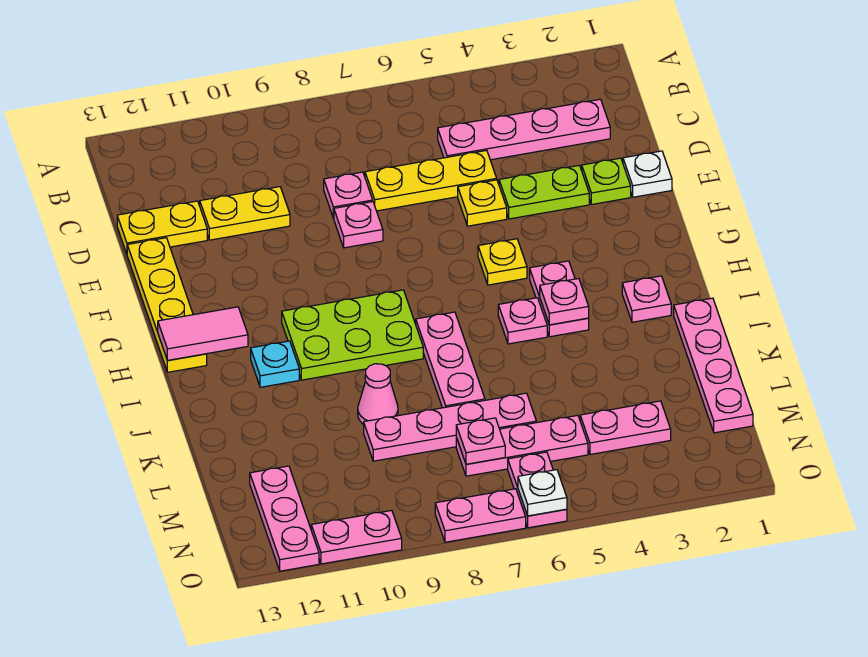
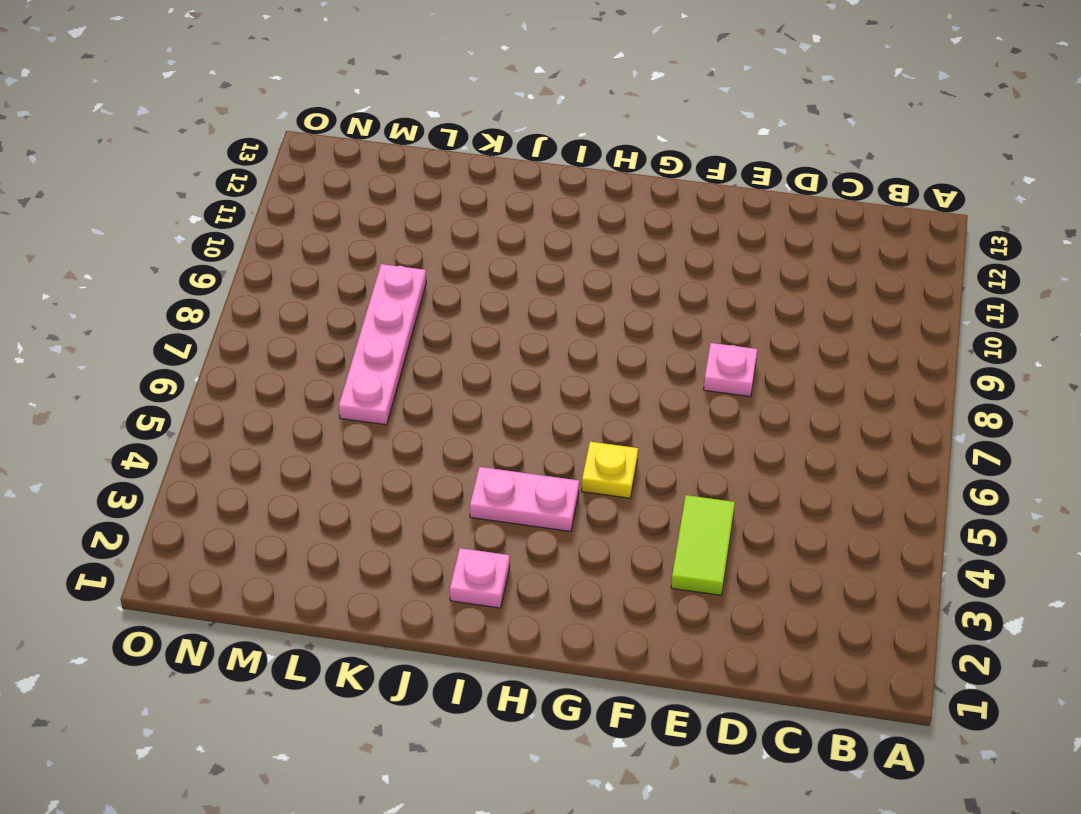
lime 1x2 tile [671,495,735,595] -> lime 1x2 plate [499,165,589,219]
none -> pink 1x4 plate [438,99,610,160]
none -> yellow 1x3 plate [365,150,497,211]
none -> pink 1x1 plate [324,172,373,218]
none -> yellow 1x2 plate [200,187,290,240]

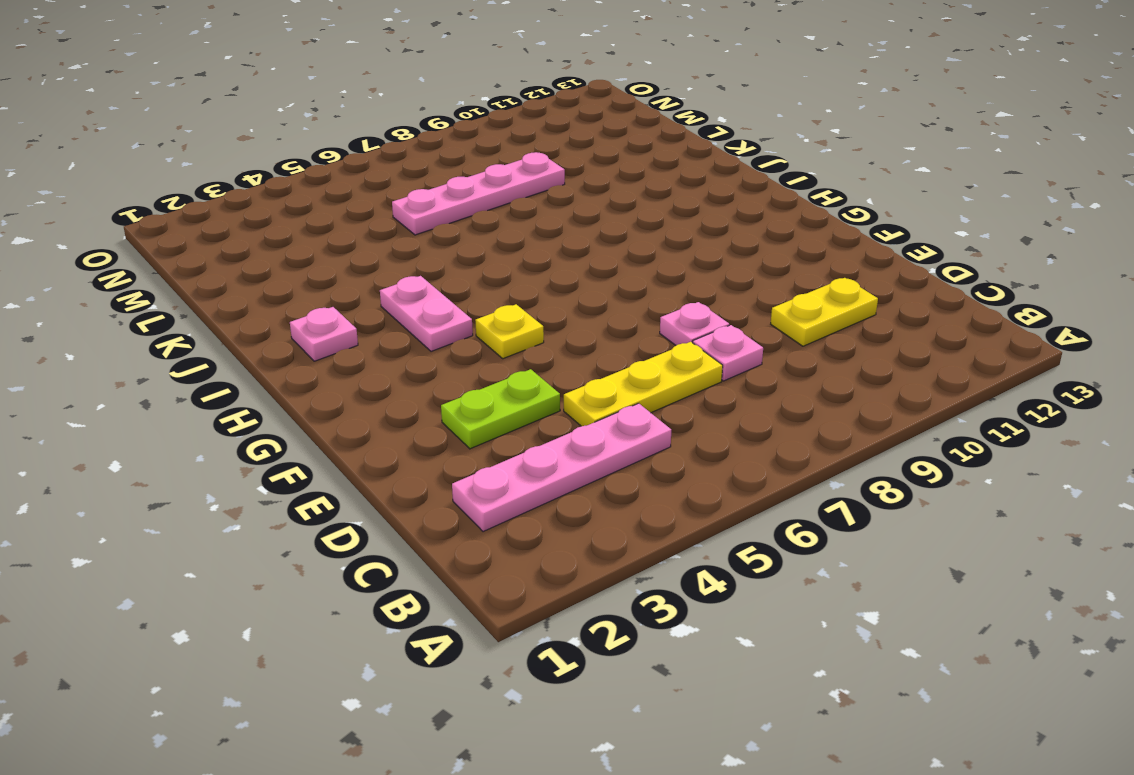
none -> yellow 1x2 plate [117,201,207,254]
none -> white 1x1 plate [623,151,672,197]
none -> lime 1x1 plate [582,158,631,204]
none -> yellow 1x1 plate [458,180,507,226]

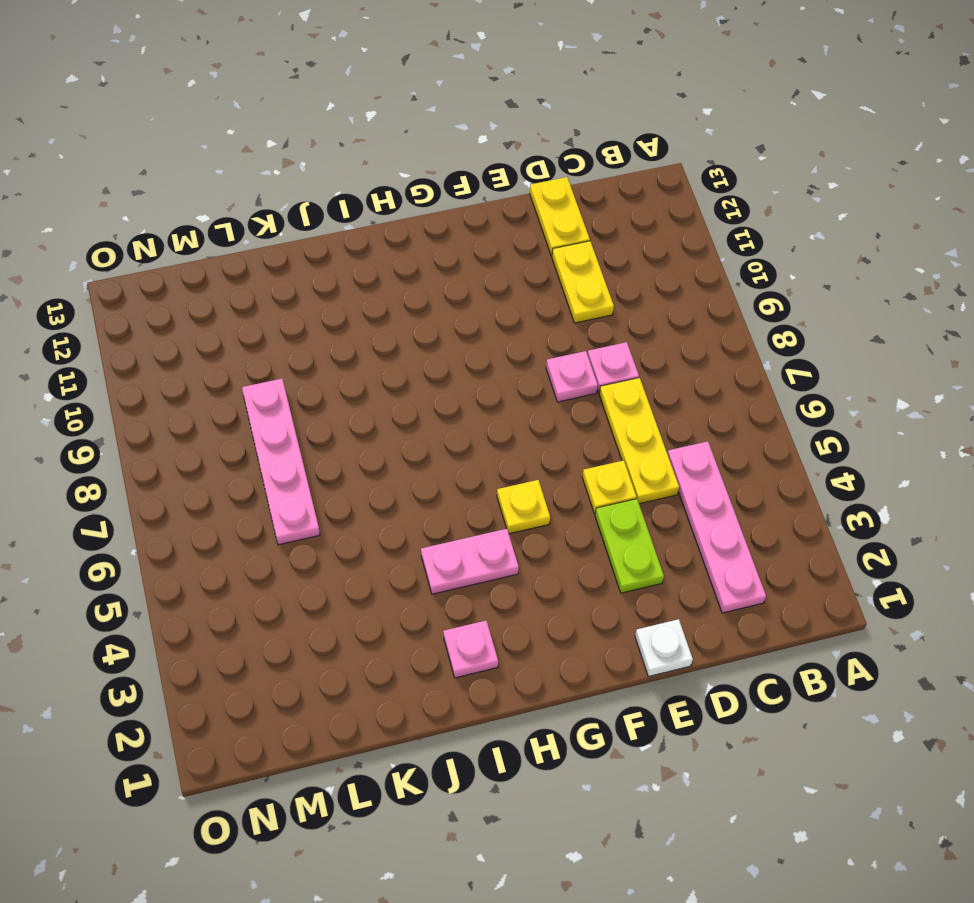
none -> lime 1x1 plate [582,158,631,204]
none -> yellow 1x4 plate [127,238,207,372]
none -> lime 2x3 plate [282,290,423,380]
none -> pink 1x1 plate [498,298,547,344]

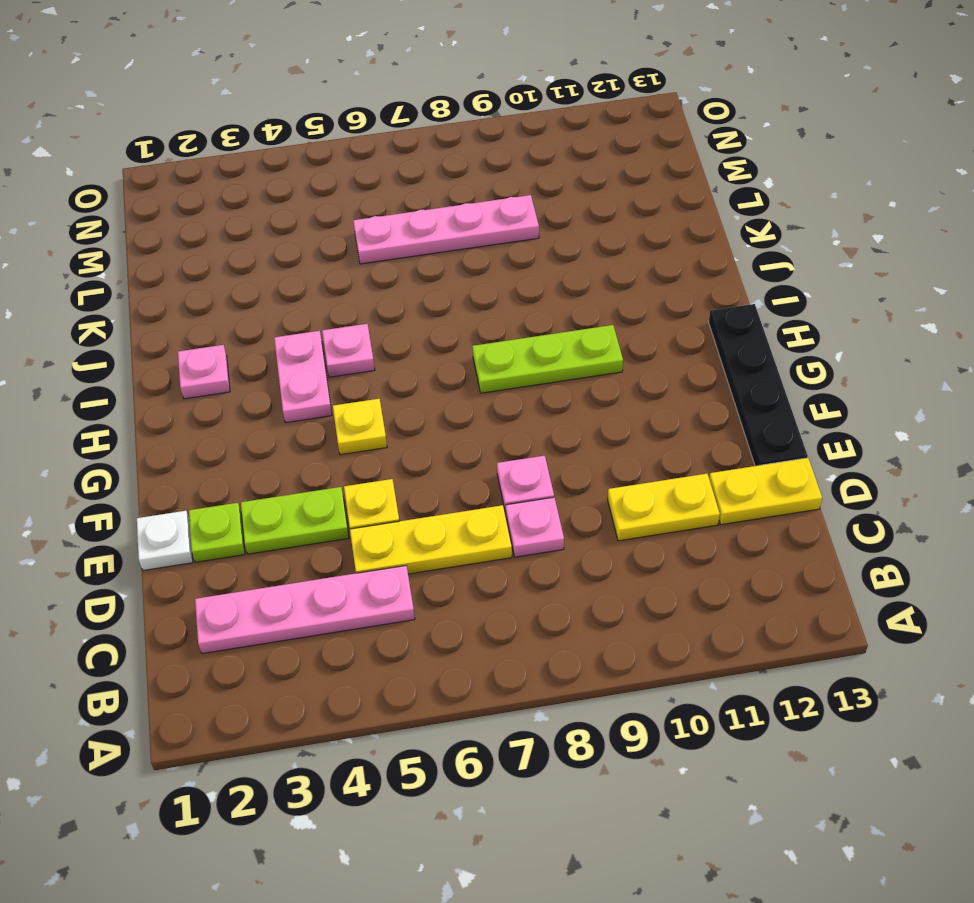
black 1x4 plate [709,304,808,466] -> yellow 1x4 plate [127,238,207,372]
lime 1x3 plate [472,325,623,393] -> lime 2x3 plate [282,290,423,380]
none -> pink 1x3 plate [416,312,485,408]
none -> cyan 1x1 plate [251,341,299,387]
none -> pink 1x4 plate [674,298,753,433]
none -> pink 1x1 cone [358,364,398,424]

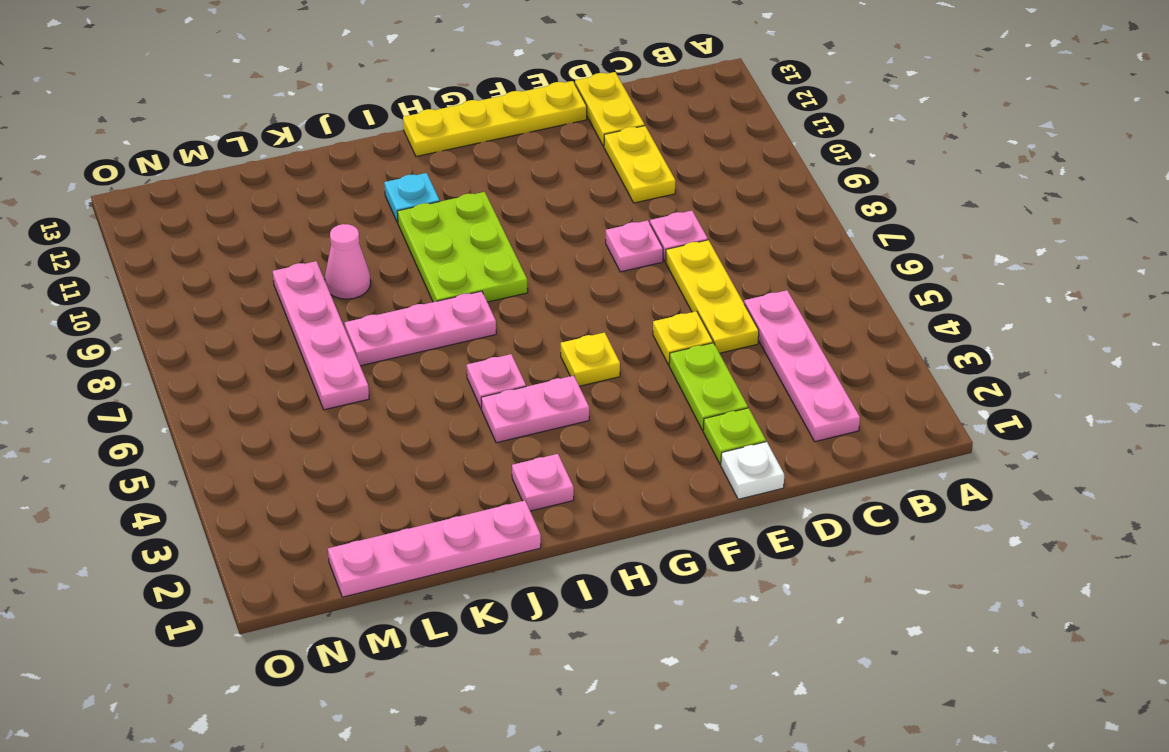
none -> pink 1x2 plate [580,401,671,454]
none -> pink 1x3 plate [456,415,588,476]
none -> pink 1x3 plate [250,466,319,571]
none -> pink 1x2 plate [508,452,567,528]

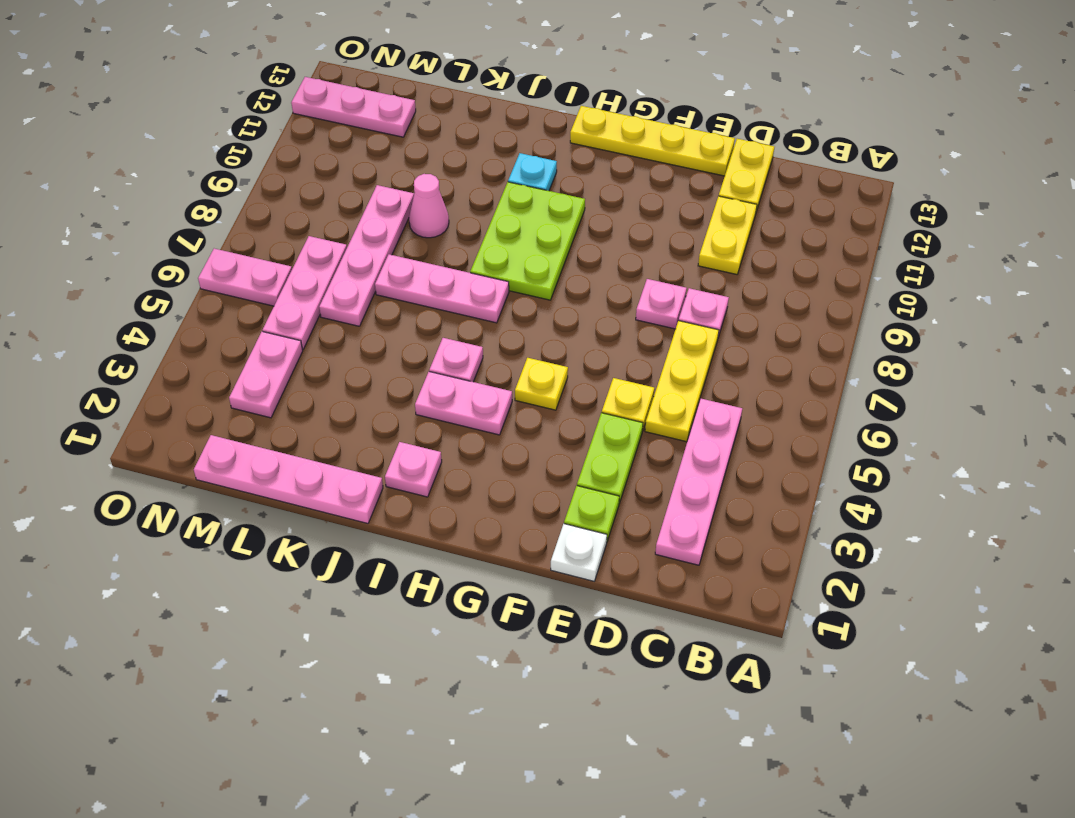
none -> pink 1x2 plate [435,489,526,542]
none -> pink 1x2 plate [311,510,402,564]
none -> pink 1x2 tile [158,307,248,360]
none -> pink 1x1 plate [540,279,589,325]

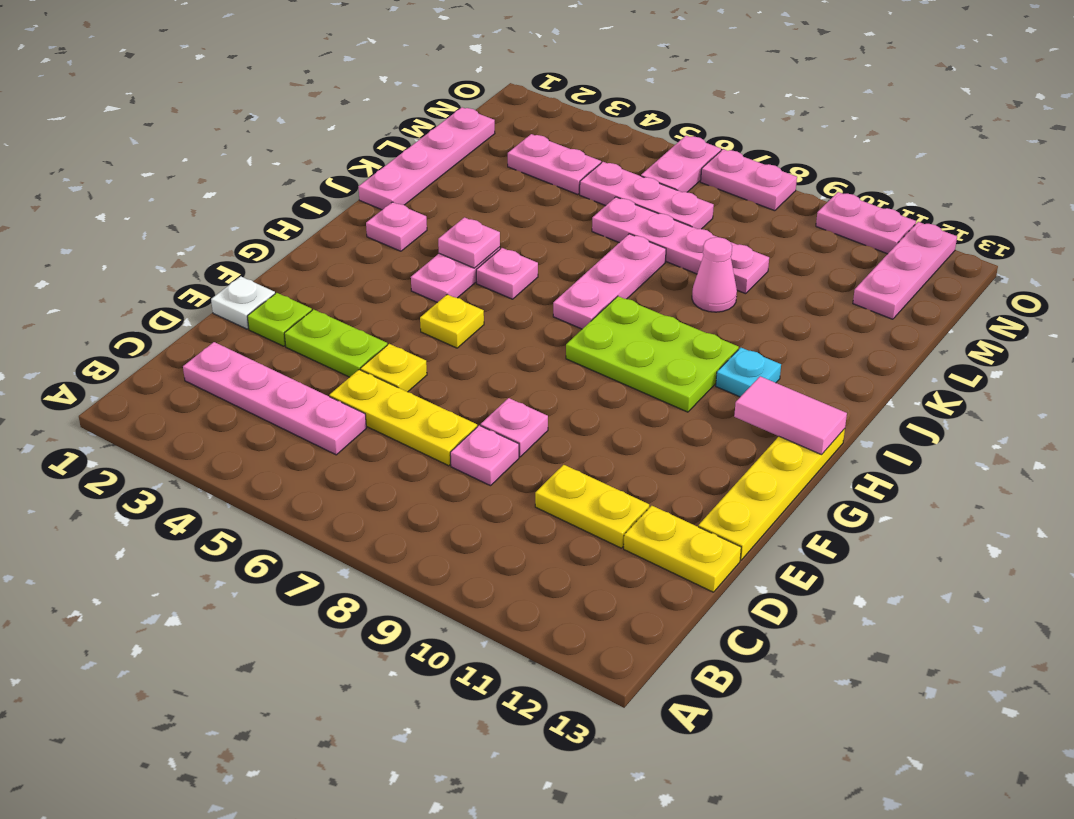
none -> pink 1x1 plate [456,418,505,464]
none -> white 1x1 plate [518,470,567,516]

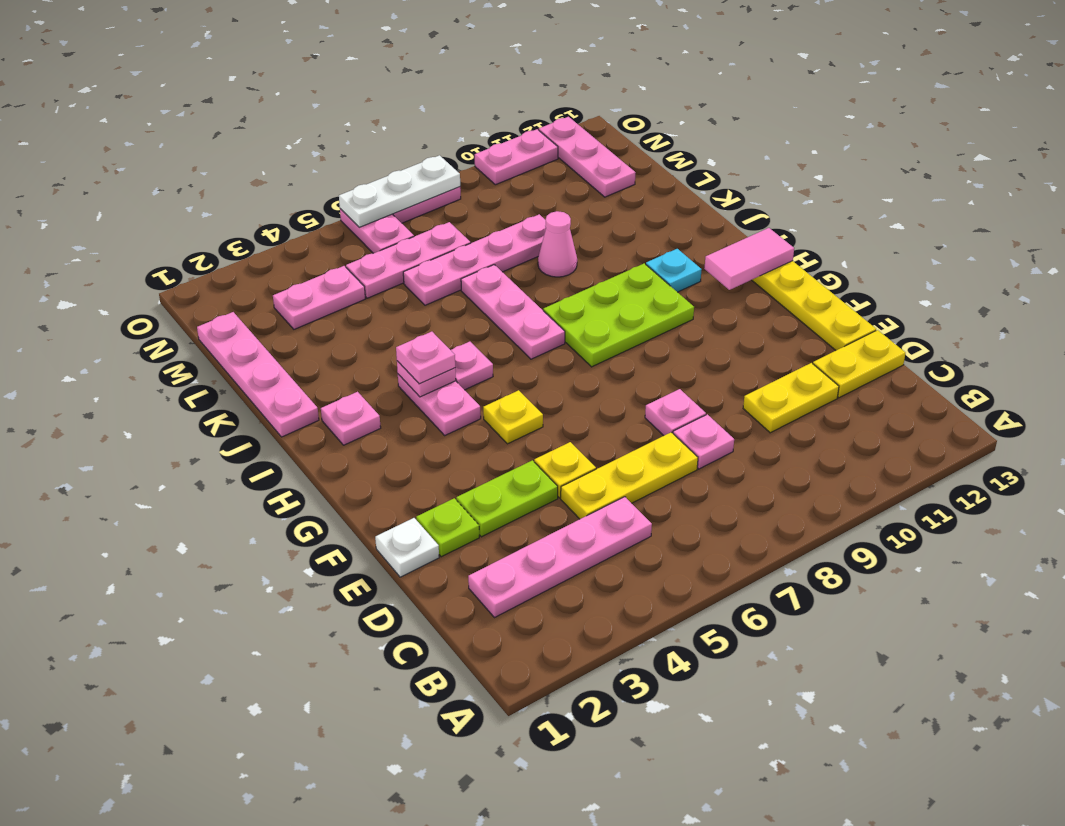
pink 1x1 plate [396,332,455,384] -> pink 1x1 plate moved to [456,418,505,464]
white 1x3 plate [339,155,460,227] -> white 1x1 plate [518,470,567,516]

